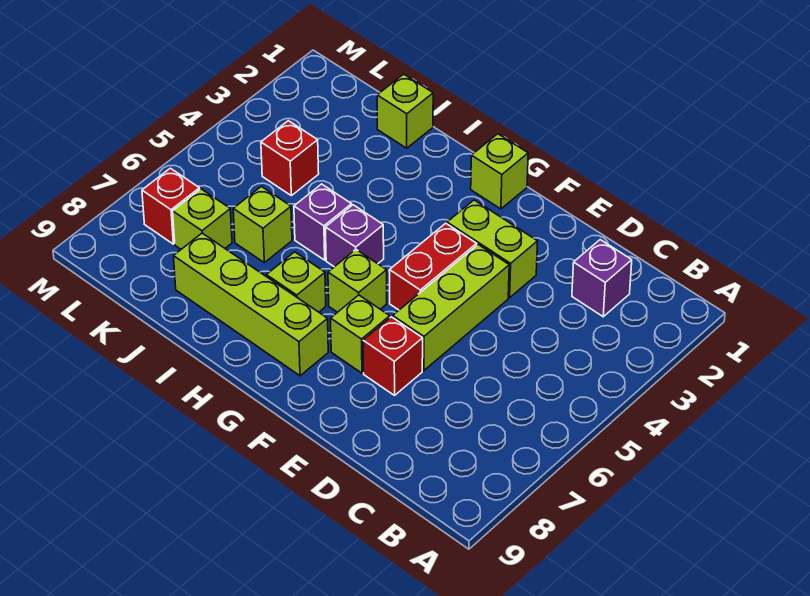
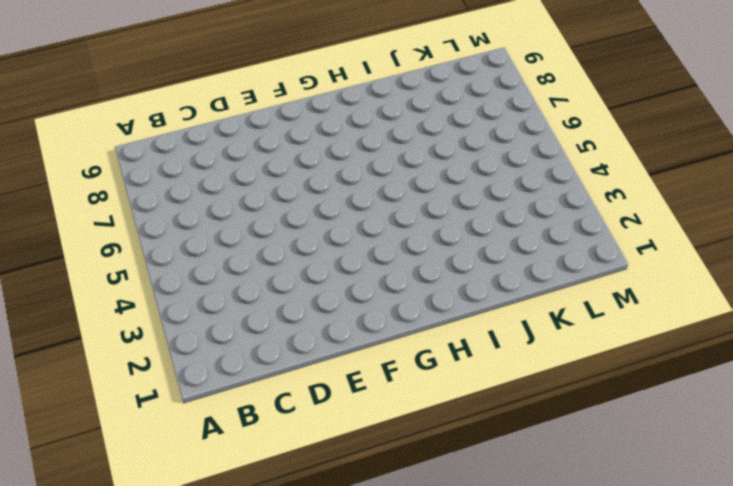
none -> purple 1x1 brick [572,240,632,317]
none -> lime 1x2 brick [447,200,538,298]
none -> lime 1x3 brick [393,245,509,371]

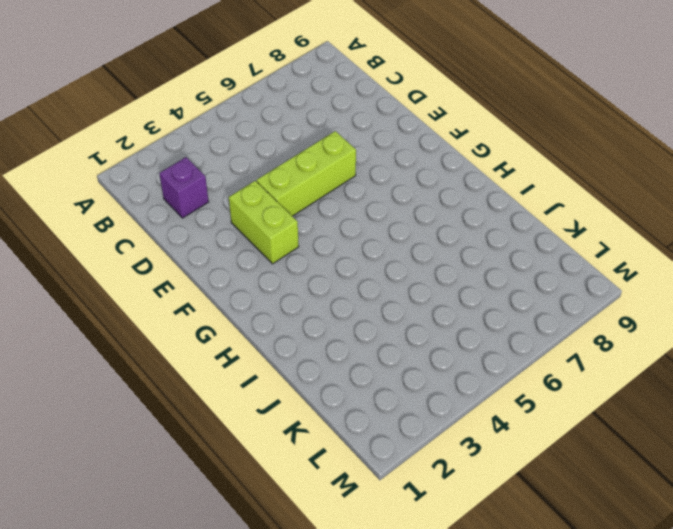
none -> red 1x1 brick [363,317,423,395]
none -> red 1x2 brick [389,223,477,310]
none -> lime 1x1 brick [331,295,390,373]

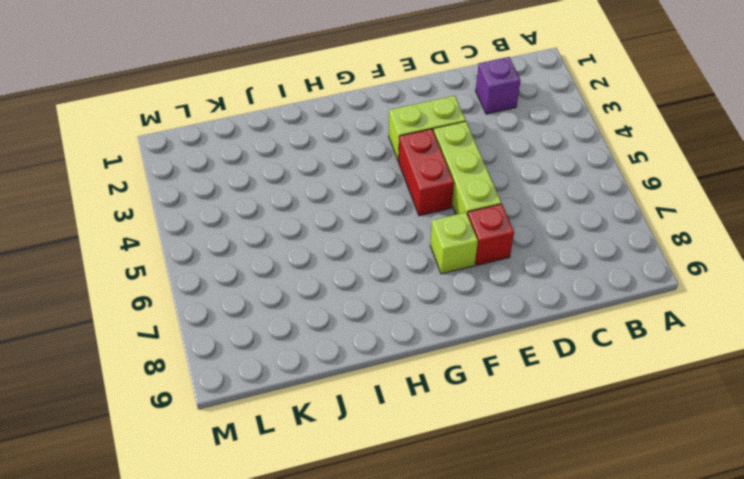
none -> lime 1x1 brick [471,134,528,209]
none -> lime 1x1 brick [328,250,387,312]
none -> lime 1x4 brick [174,233,328,376]

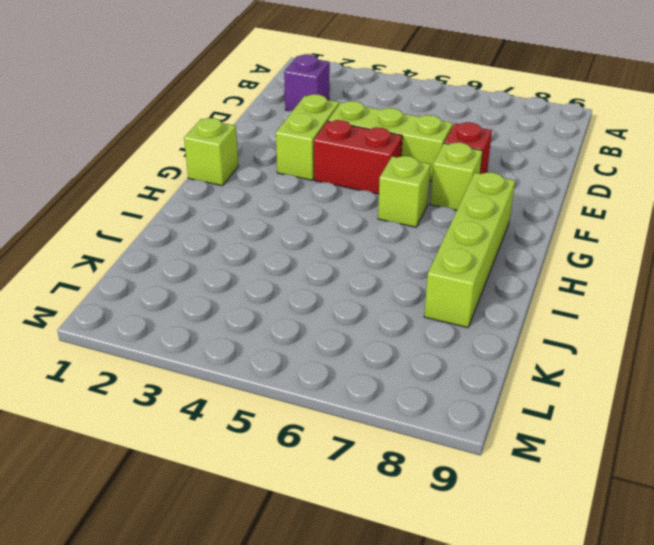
none -> purple 1x1 brick [325,205,384,267]
none -> lime 1x1 brick [266,252,326,312]
none -> purple 1x1 brick [294,184,352,260]

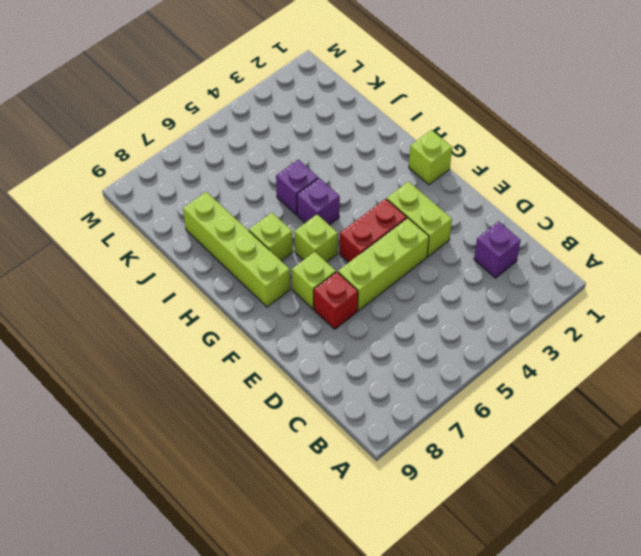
none -> lime 1x1 brick [377,74,433,148]
none -> lime 1x1 brick [233,186,292,263]
none -> red 1x1 brick [261,121,319,196]

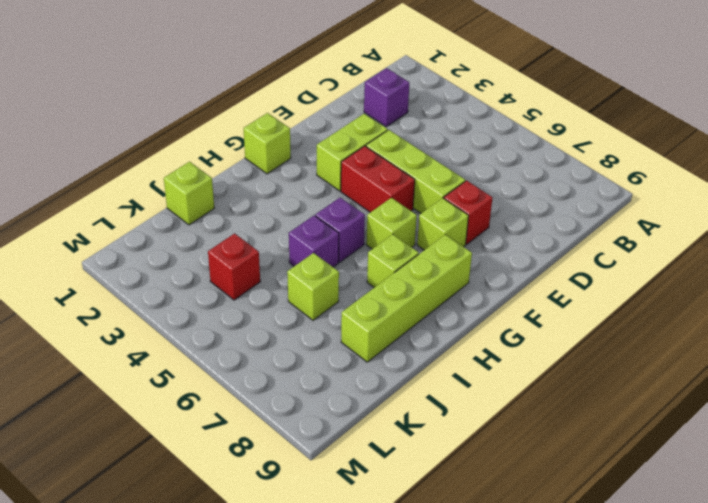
none -> lime 1x1 brick [173,189,232,249]
none -> red 1x1 brick [142,168,200,244]

